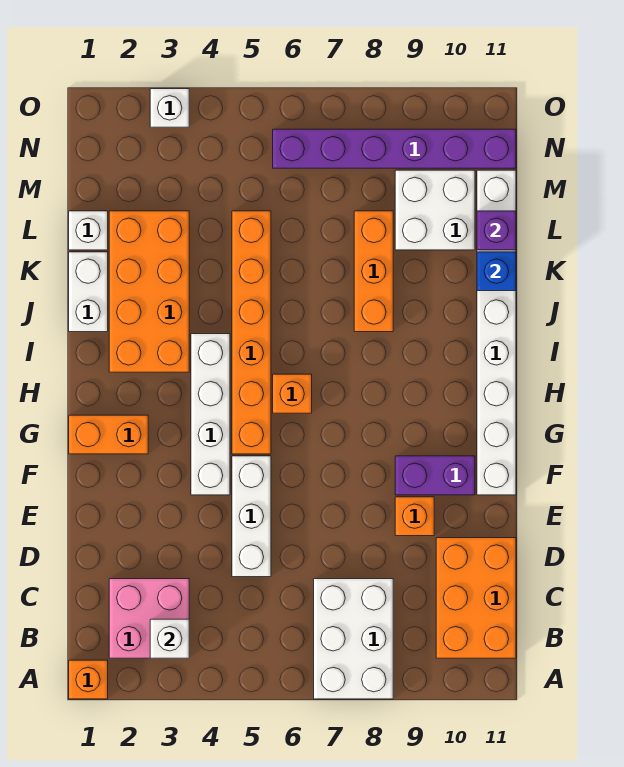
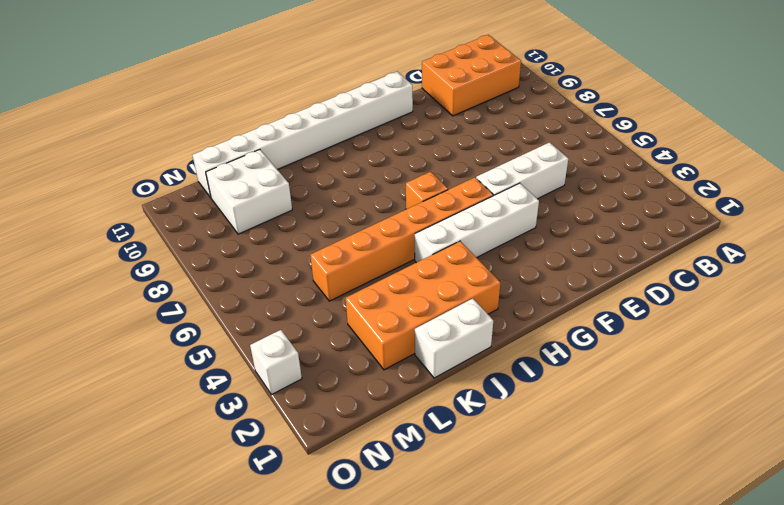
none -> orange 1x1 brick [69,660,108,699]
none -> white 2x3 brick [314,579,393,699]
none -> pink 2x2 brick [109,579,189,658]

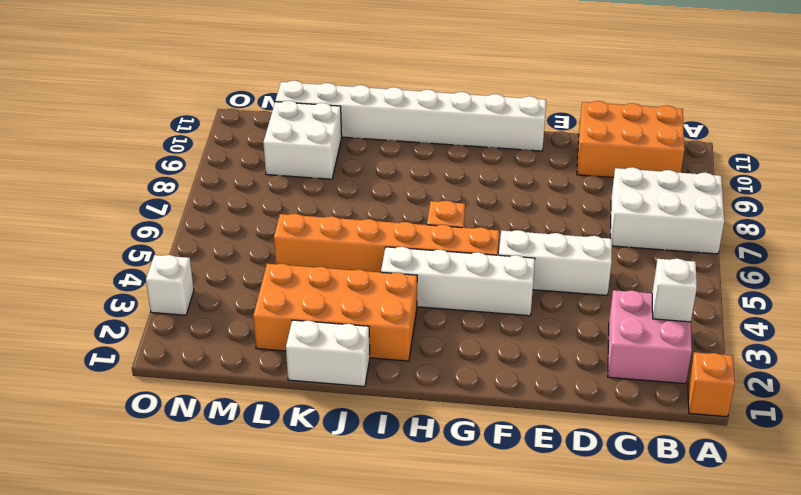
none -> orange 1x1 brick [395,497,434,536]
none -> purple 1x2 brick [395,456,475,495]
none -> orange 1x2 brick [69,415,148,454]

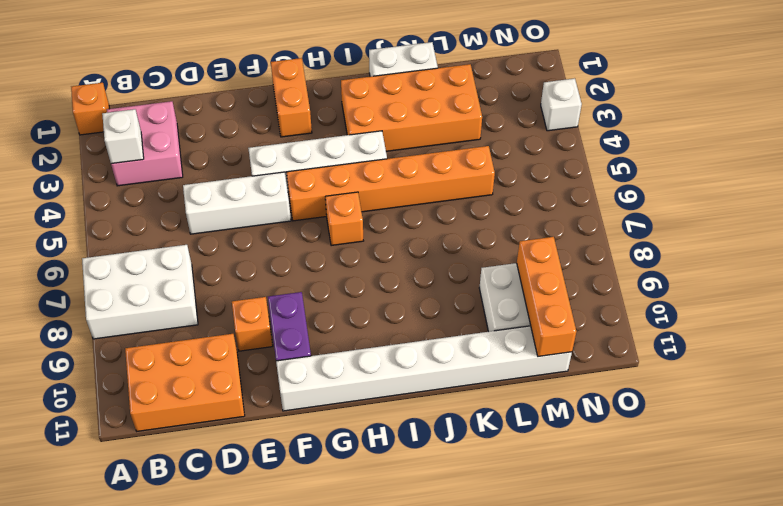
orange 1x3 brick [517,237,577,357] -> orange 1x3 brick turned to [354,211,393,332]
none -> white 1x1 brick [69,211,108,250]
none -> purple 1x6 brick [273,129,516,168]
none -> blue 1x1 brick [477,252,516,291]

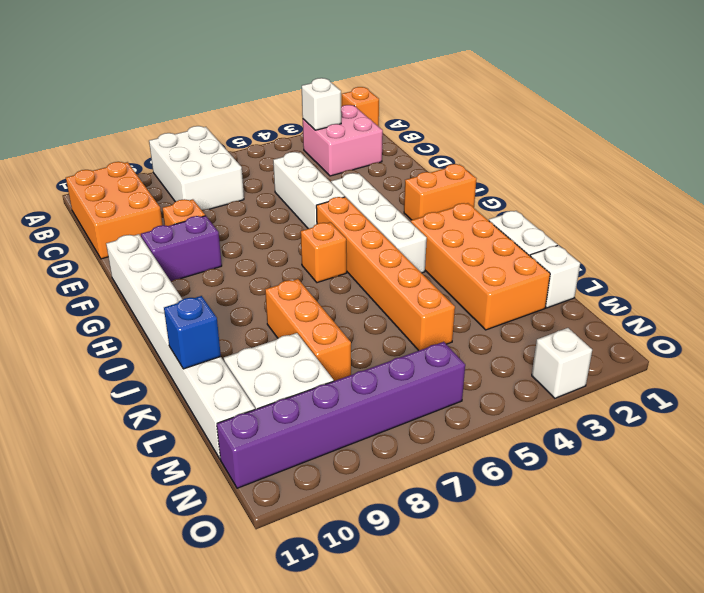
none -> purple 1x1 brick [477,211,516,250]

